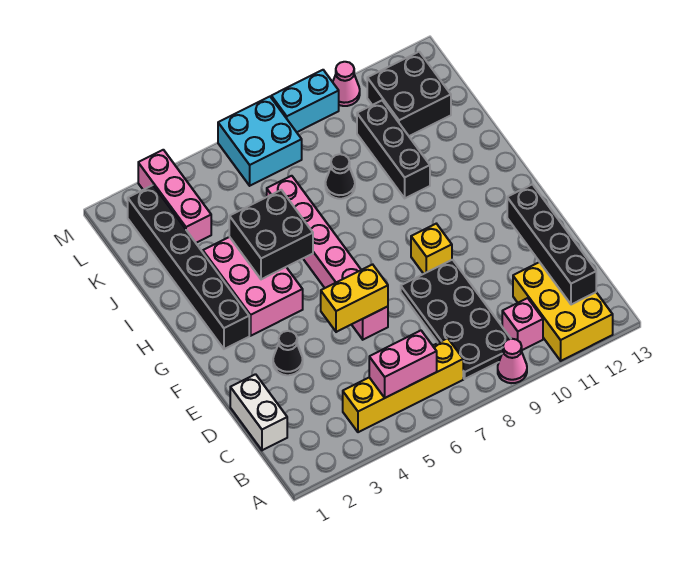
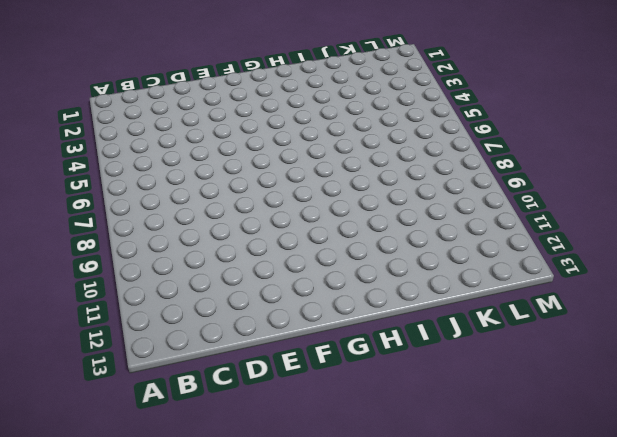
none -> pink 1x1 cone [498,339,527,383]
none -> yellow 2x3 brick [513,262,613,361]
none -> yellow 1x4 brick [343,338,463,432]

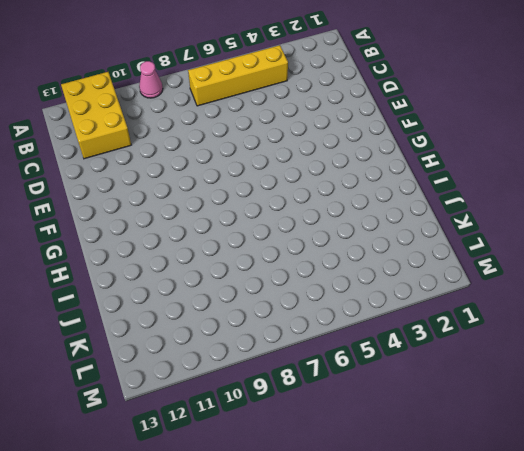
none -> black 2x4 plate [401,260,511,379]
none -> pink 1x1 brick [502,298,543,350]
none -> white 1x2 brick [230,374,287,450]

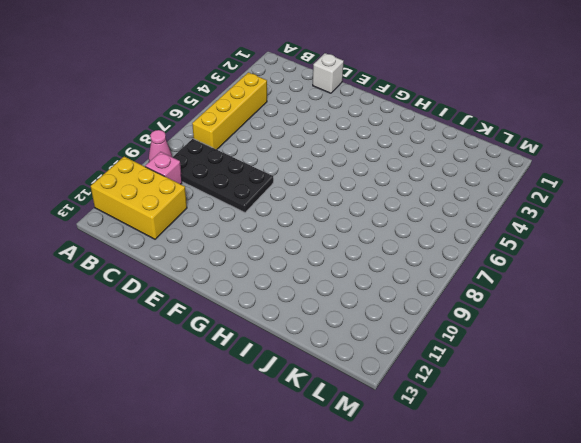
white 1x1 brick [313,53,344,93] -> white 1x2 brick [230,374,287,450]
none -> black 1x1 cone [273,331,303,375]
none -> pink 1x6 brick [267,176,388,340]
none -> yellow 1x1 brick [411,224,452,274]

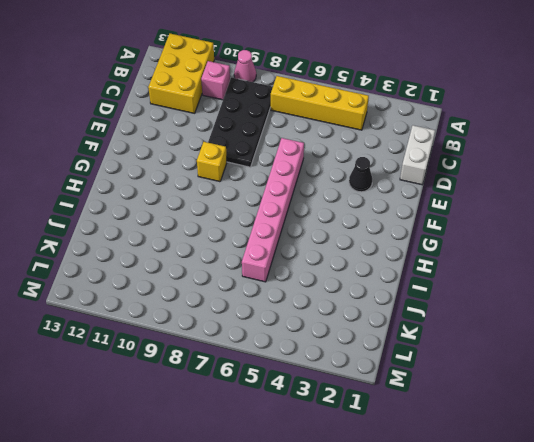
none -> black 1x6 brick [128,185,249,349]
none -> pink 2x3 brick [203,237,303,336]
none -> black 1x3 brick [357,101,430,198]

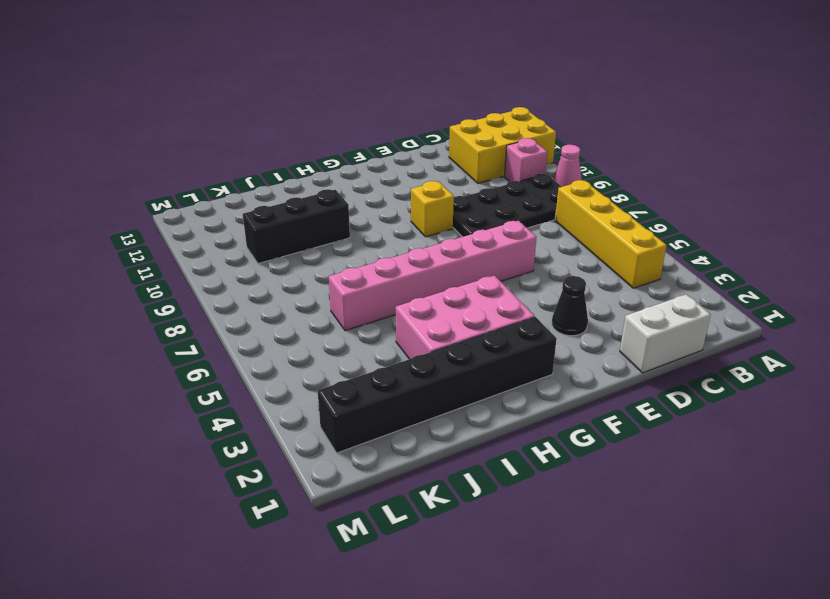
none -> black 1x1 cone [325,154,355,199]
none -> pink 1x3 brick [138,150,211,243]
none -> black 2x2 brick [367,52,451,136]

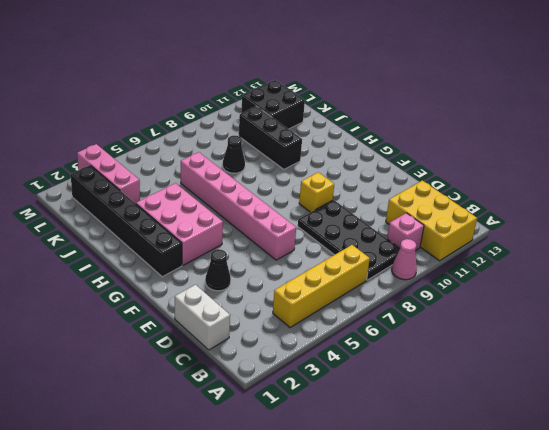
none -> cyan 2x2 brick [218,97,302,186]
none -> cyan 1x2 brick [271,70,339,132]
none -> pink 1x1 cone [333,62,360,106]

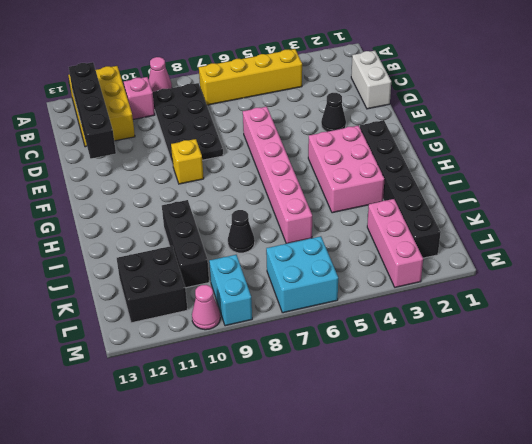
cyan 1x2 brick [209,255,252,326] -> cyan 1x2 brick turned to [271,70,339,132]
none -> pink 1x2 brick [369,331,437,398]
none -> yellow 1x2 brick [321,264,388,332]
none -> black 2x2 brick [229,190,313,279]

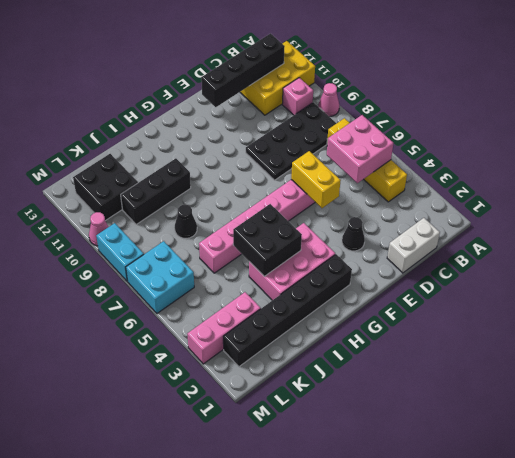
pink 2x2 brick [327,115,393,183] -> pink 1x2 brick [369,331,437,398]
none -> yellow 1x1 brick [411,224,452,274]

